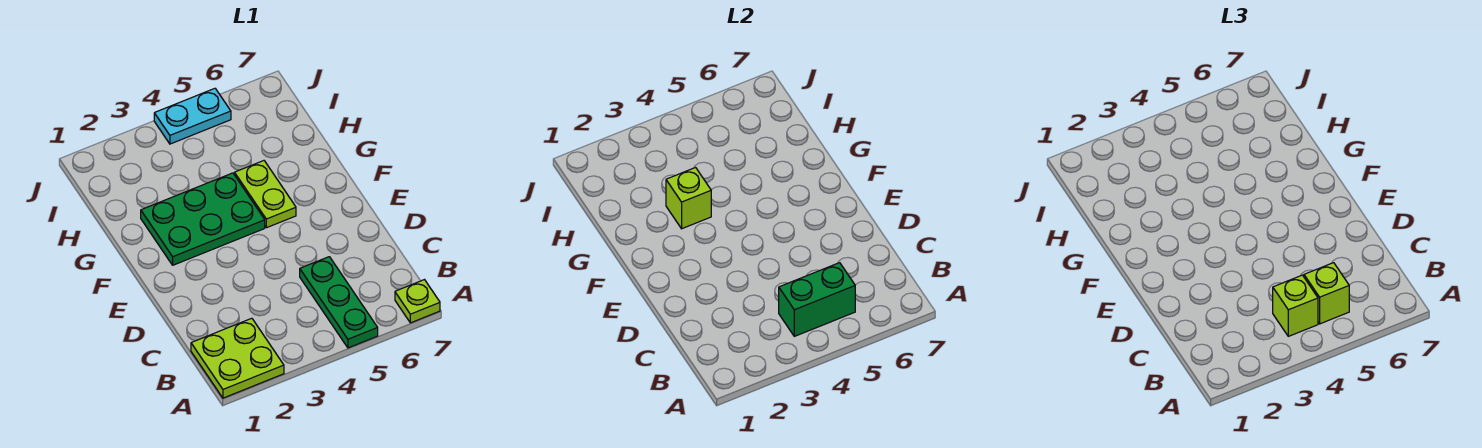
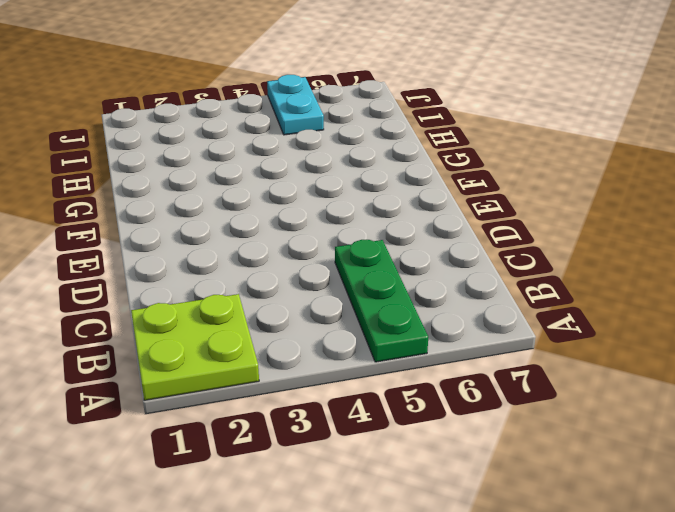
cyan 1x2 plate [267,75,324,135] -> cyan 1x2 plate turned to [154,88,231,144]
none -> lime 1x1 plate [395,280,440,323]
none -> green 2x3 plate [141,173,265,265]

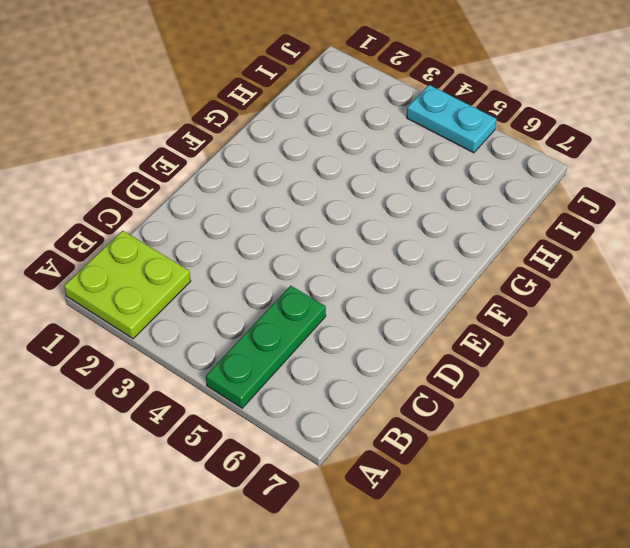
none -> lime 1x1 plate [395,280,440,323]
none -> green 2x3 plate [141,173,265,265]

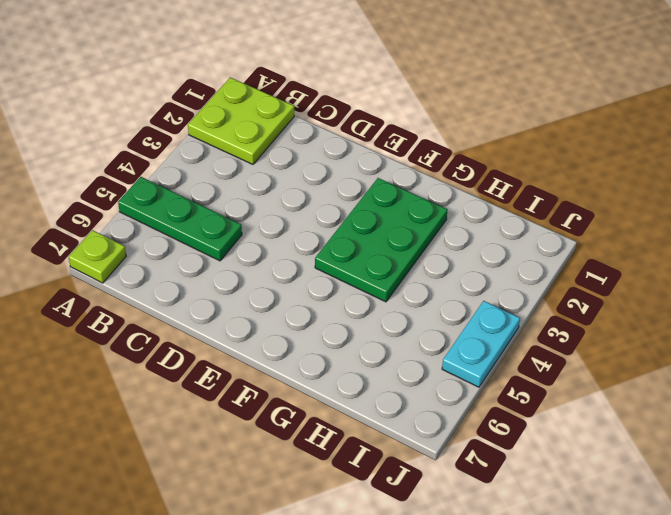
none -> lime 1x2 plate [234,161,296,228]
none -> green 1x2 brick [779,263,855,336]

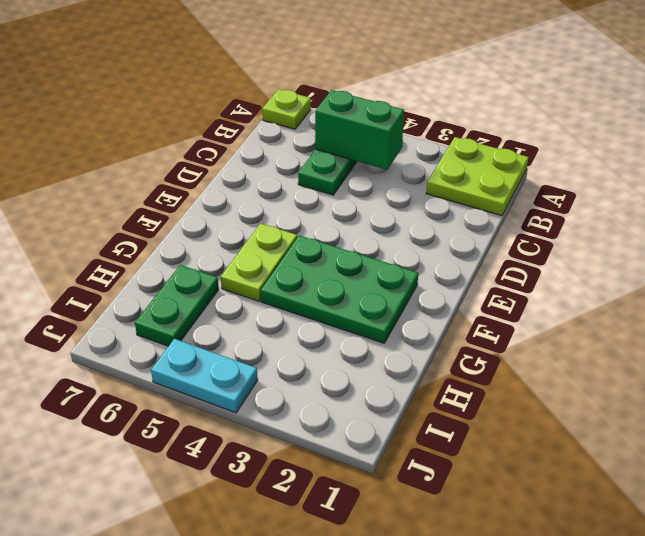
green 1x2 plate [135,265,219,346] -> none
none -> lime 1x1 brick [666,168,711,229]
none -> lime 1x1 brick [1273,275,1318,336]

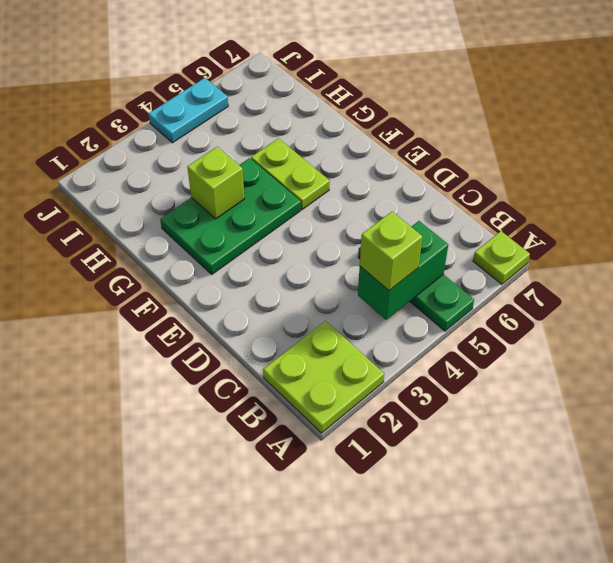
none -> lime 1x1 brick [1304,263,1349,324]

